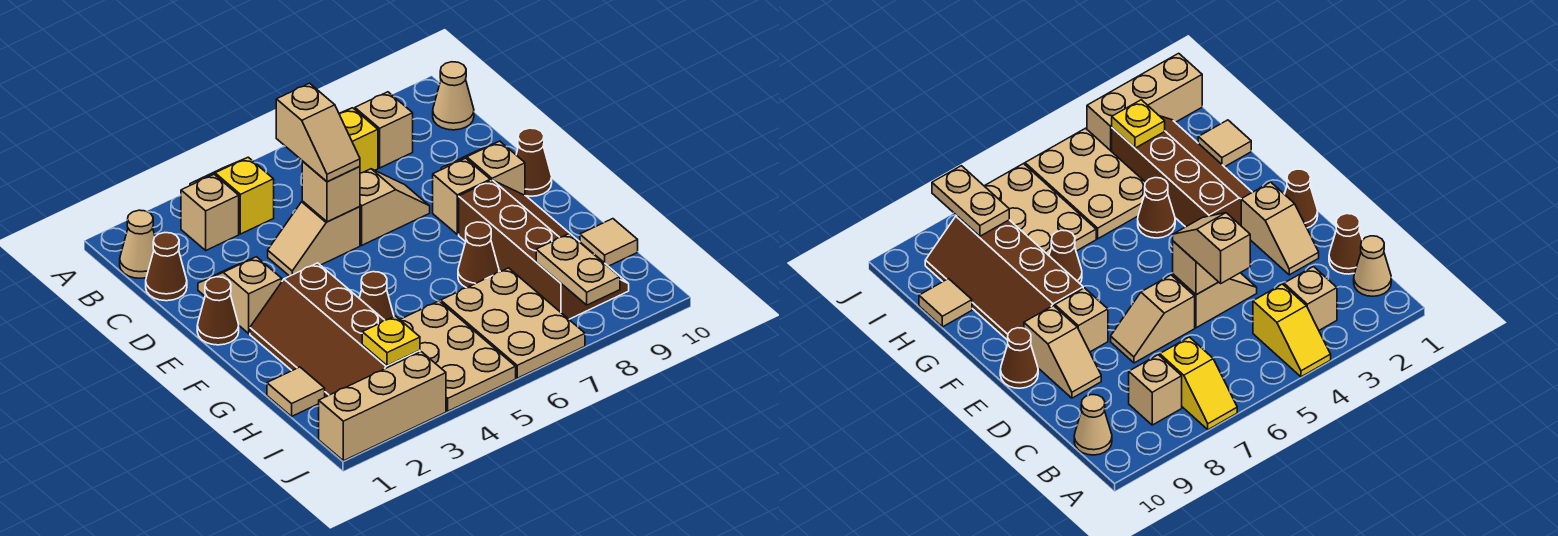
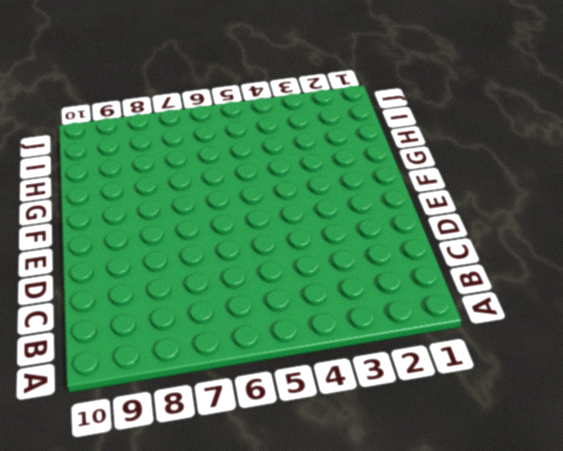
none -> yellow 1x2 slope [190,157,274,234]
none -> yellow 1x2 slope [339,108,378,173]
none -> tan 1x1 cone [120,210,155,278]

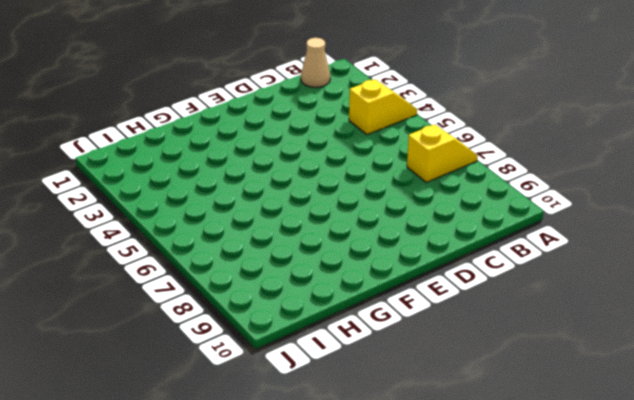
none -> tan 1x1 brick [181,175,239,250]
none -> tan 1x1 brick [355,92,413,168]
none -> tan 1x1 cone [433,62,474,130]

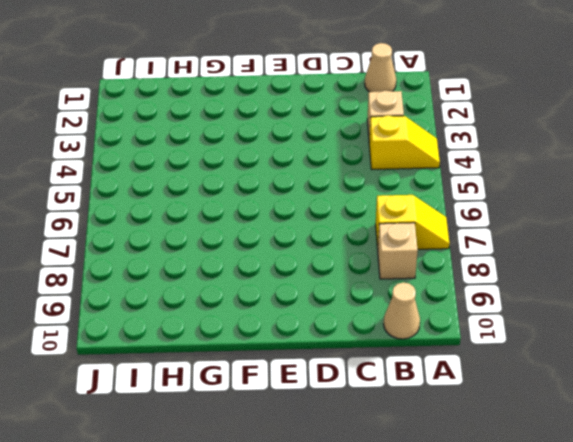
none -> brown 1x1 cone [146,233,187,301]
none -> tan 1x2 slope [198,257,282,333]
none -> tan 1x2 slope [268,201,360,276]

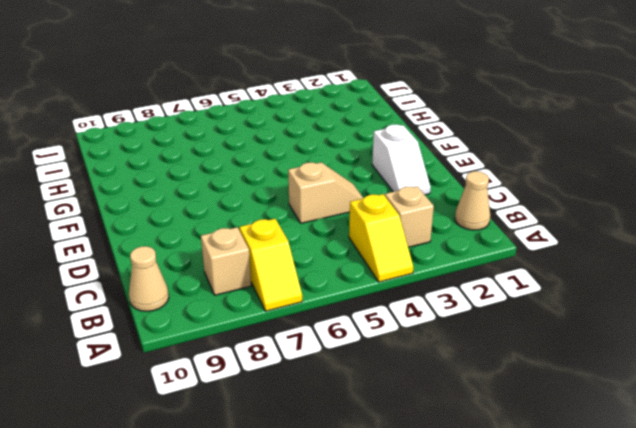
white 1x2 slope [372,124,431,195] -> tan 1x2 slope [198,257,282,333]
none -> brown 1x1 cone [146,233,187,301]
none -> tan 1x2 slope [360,169,430,245]
none -> tan 1x2 slope [441,141,525,195]

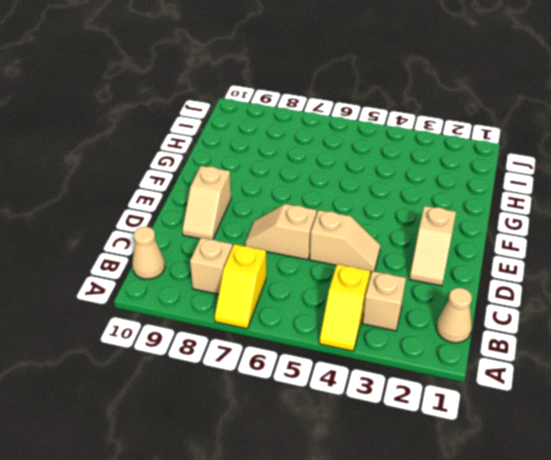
none -> brown 1x1 cone [146,233,187,301]
none -> brown 1x1 cone [197,277,239,345]
none -> tan 1x1 brick [433,158,490,234]

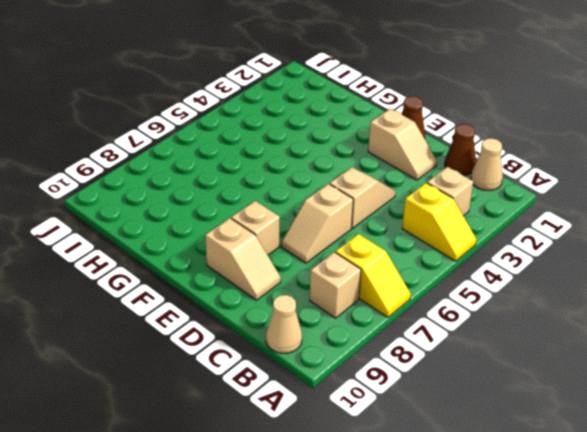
none -> brown 1x1 cone [516,128,552,196]
none -> brown 2x4 slope [250,263,420,397]
none -> brown 2x4 slope [459,180,629,319]

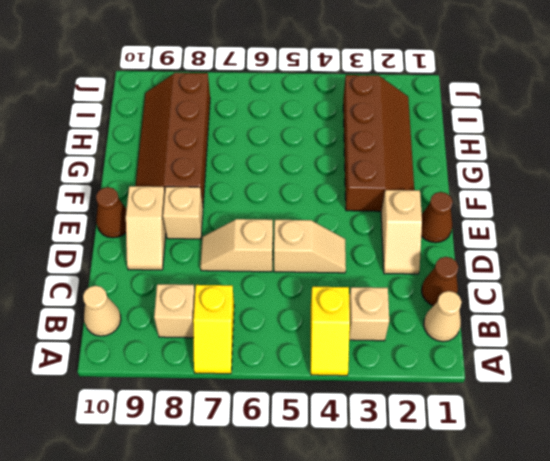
none -> brown 1x1 cone [359,272,394,320]
none -> brown 1x1 cone [458,222,499,288]
none -> tan 1x1 tile [267,367,325,416]

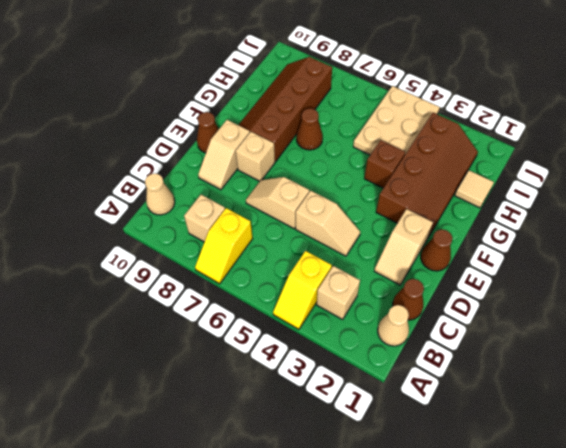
brown 1x1 brick [364,140,405,188] -> brown 1x1 cone [359,272,394,320]
none -> tan 2x3 plate [441,268,585,378]
none -> tan 1x1 tile [580,219,638,266]
none -> tan 1x3 brick [319,352,446,461]

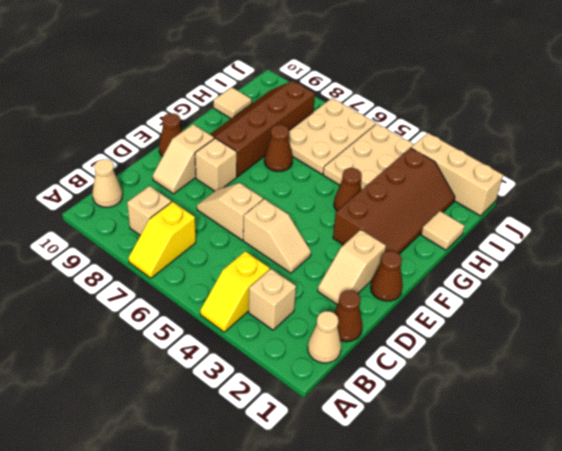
none -> tan 1x1 brick [302,161,360,222]
none -> yellow 1x1 plate [362,316,420,366]
none -> tan 1x2 plate [536,234,620,305]

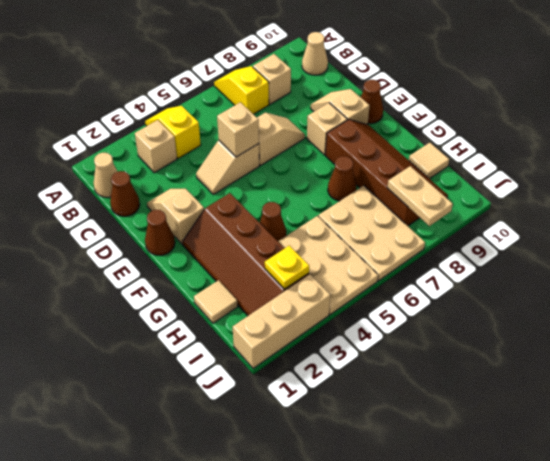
none -> tan 1x2 slope [276,83,360,182]

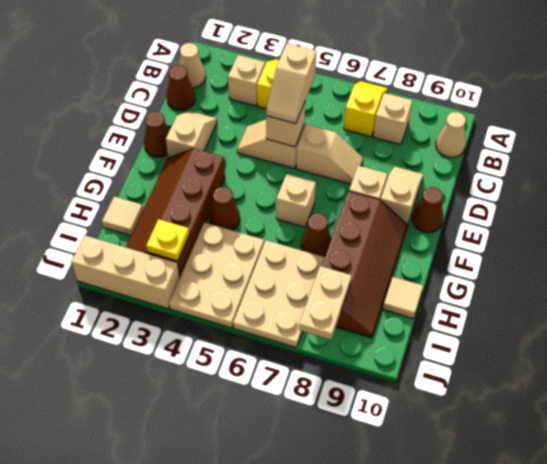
tan 1x1 brick [276,174,316,227] -> none

